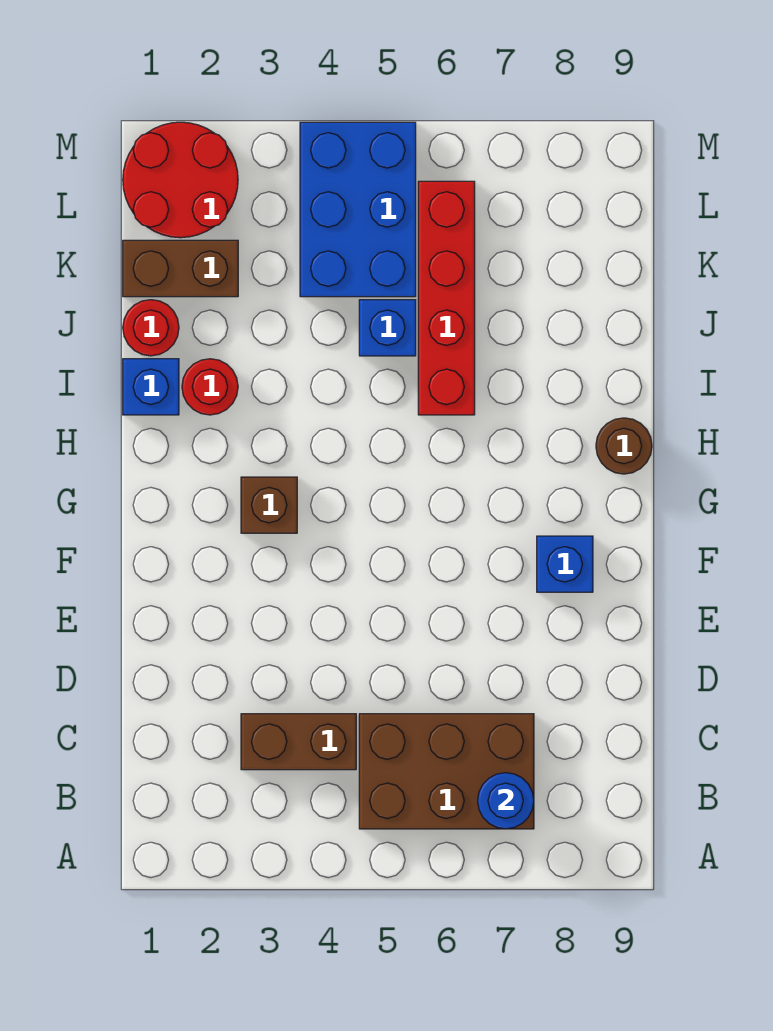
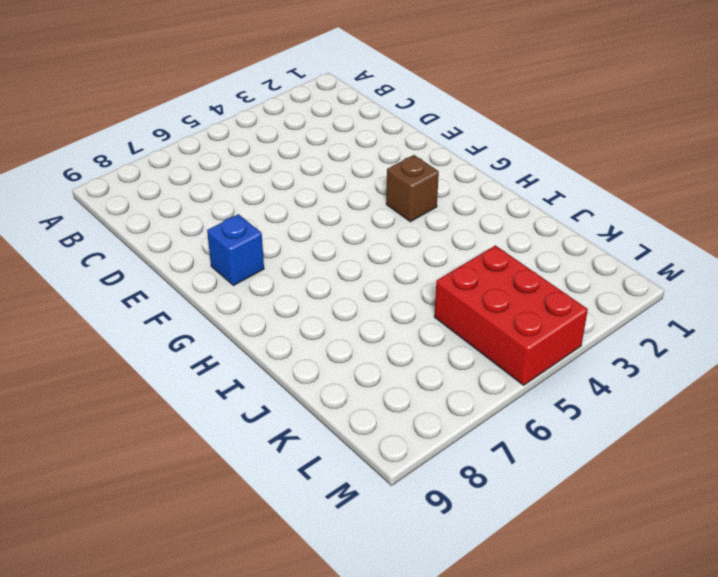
red 2x3 brick [434,245,588,385] -> blue 2x3 brick [300,122,416,297]
none -> brown 2x3 brick [359,714,534,829]
none -> brown 1x2 brick [241,714,356,770]
none -> brown 1x1 round brick [596,418,652,474]

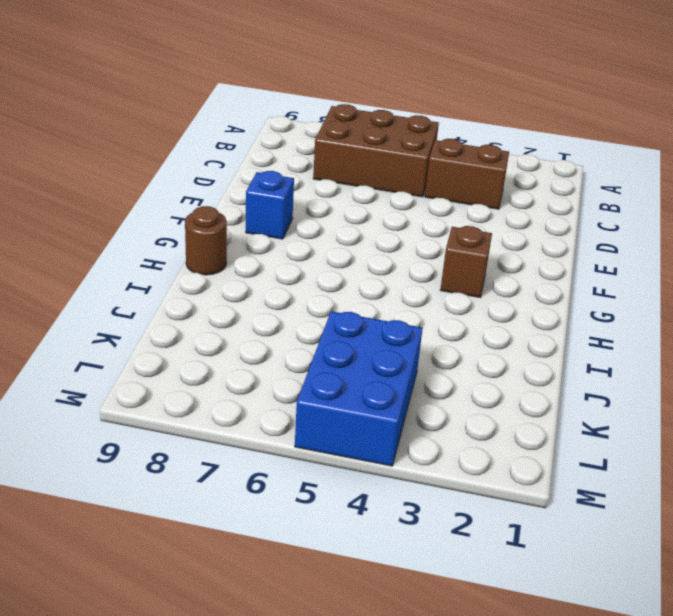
none -> blue 1x1 brick [123,359,179,415]
none -> red 1x1 round brick [182,359,238,415]
none -> red 1x4 brick [418,181,475,415]

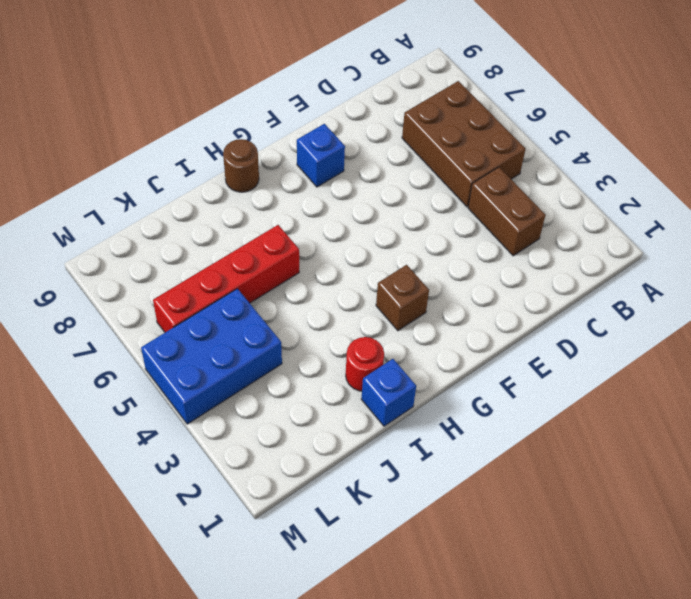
none -> red 1x1 round brick [123,300,179,356]
none -> blue 1x1 brick [359,300,416,356]
none -> brown 1x2 brick [123,240,238,297]

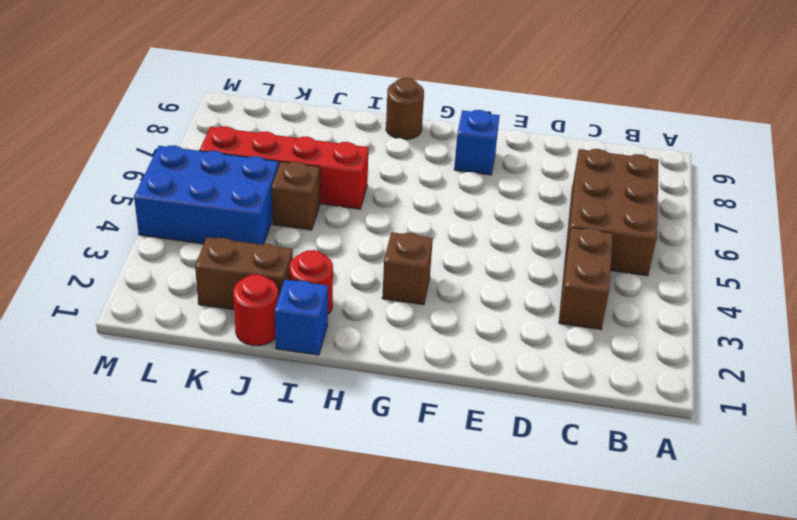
brown 1x2 brick [195,237,293,310] -> brown 1x2 brick turned to [123,240,238,297]
brown 1x1 brick [272,162,320,230] -> blue 1x1 brick [359,300,416,356]
none -> red 2x2 round brick [123,122,238,238]
none -> blue 1x1 round brick [478,773,534,829]

